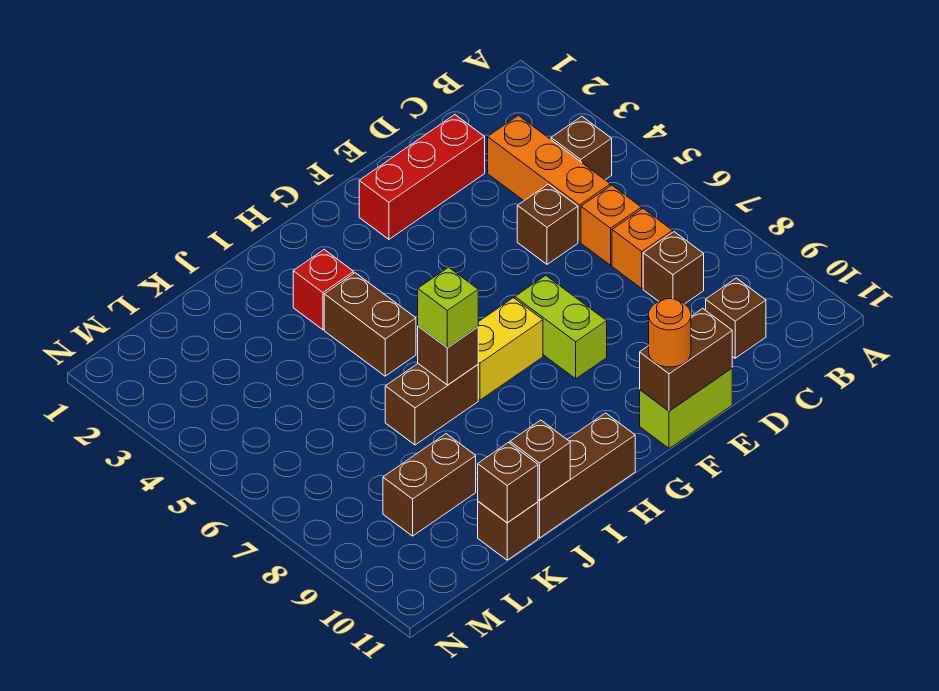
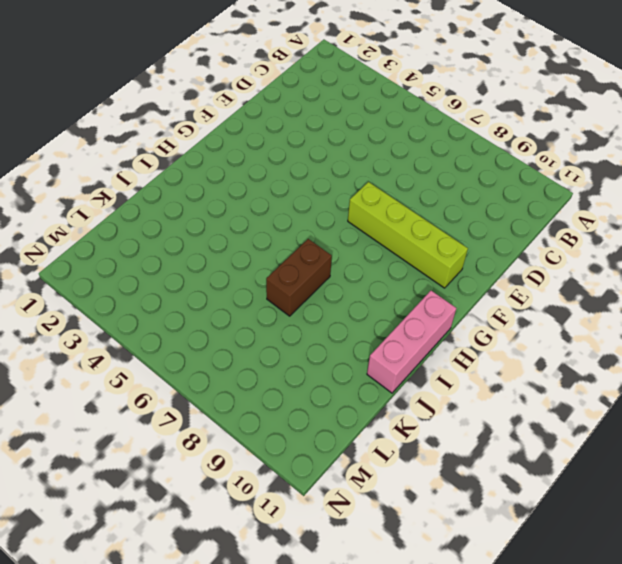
lime 1x4 brick [348,182,468,288] -> lime 1x2 brick [515,275,607,379]
pink 1x3 brick [367,291,456,393] -> brown 1x3 brick [538,413,635,538]
none -> brown 1x1 brick [551,116,612,180]
none -> orange 1x3 brick [488,115,610,242]
none -> orange 1x1 brick [581,185,641,265]

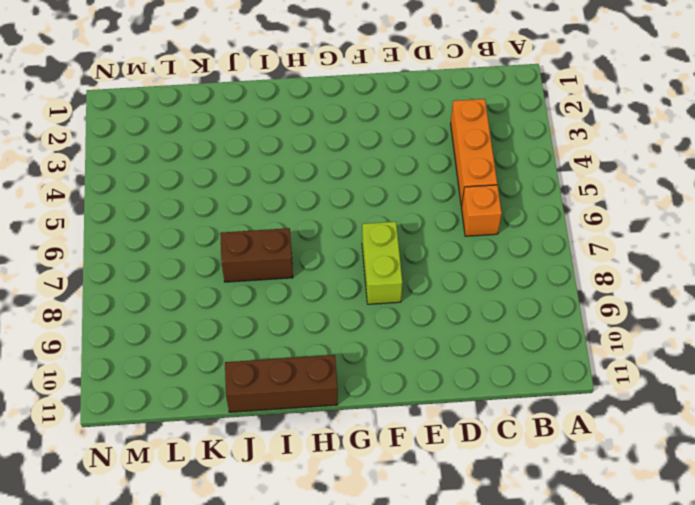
none -> brown 1x1 brick [551,116,612,180]
none -> orange 1x1 brick [612,209,673,288]
none -> brown 1x1 brick [643,232,704,304]

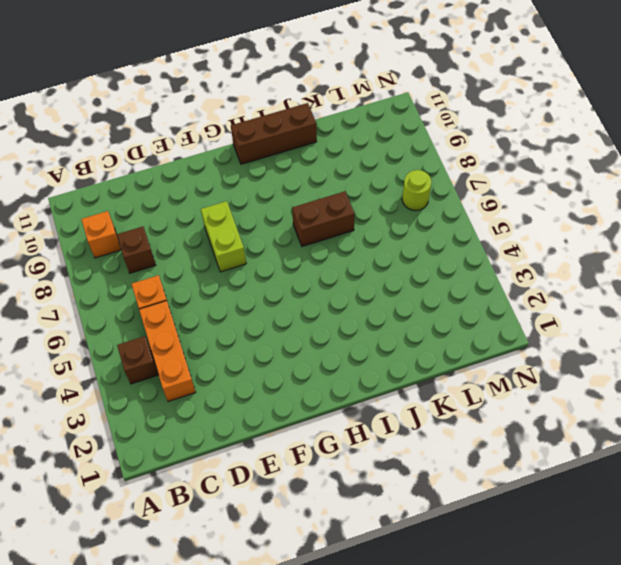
orange 1x1 brick [81,211,121,258] -> orange 1x1 brick moved to [612,209,673,288]
lime 1x1 round brick [402,170,431,210] -> none
none -> brown 1x1 brick [706,278,766,358]
none -> red 1x3 brick [359,115,485,239]
none -> brown 1x1 brick [517,184,578,264]

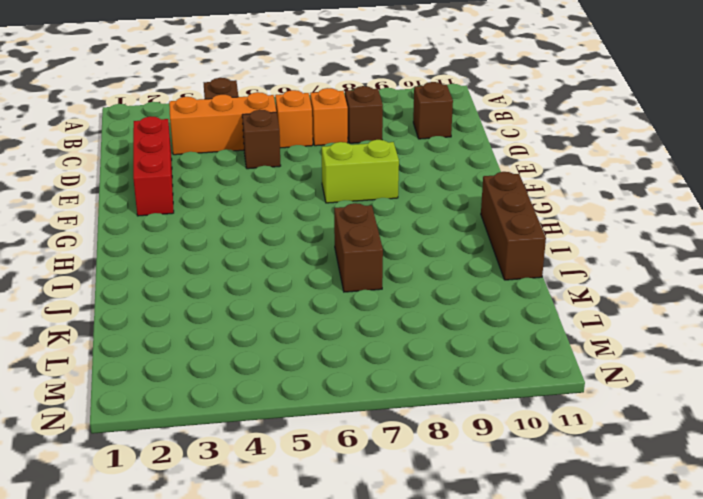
none -> lime 1x2 brick [640,368,732,449]
none -> yellow 1x2 brick [478,298,543,400]
none -> red 1x1 brick [293,250,354,330]

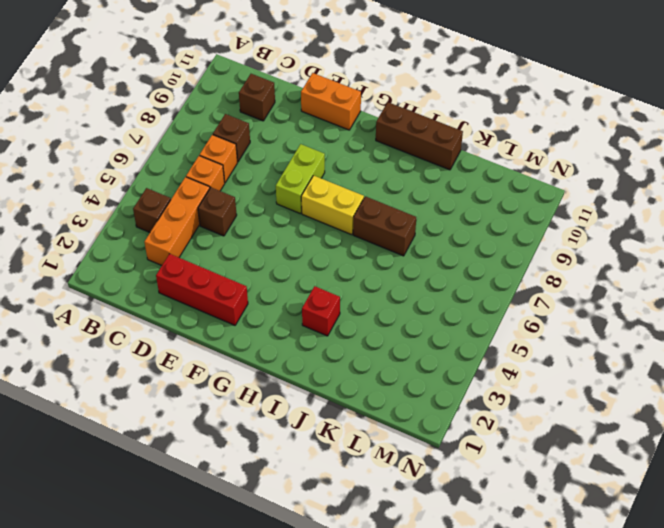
orange 1x2 brick [301,73,361,130] -> lime 1x2 brick [640,368,732,449]
none -> brown 1x2 brick [324,273,416,376]
none -> brown 1x2 brick [383,434,476,536]
none -> brown 1x1 brick [478,502,538,560]

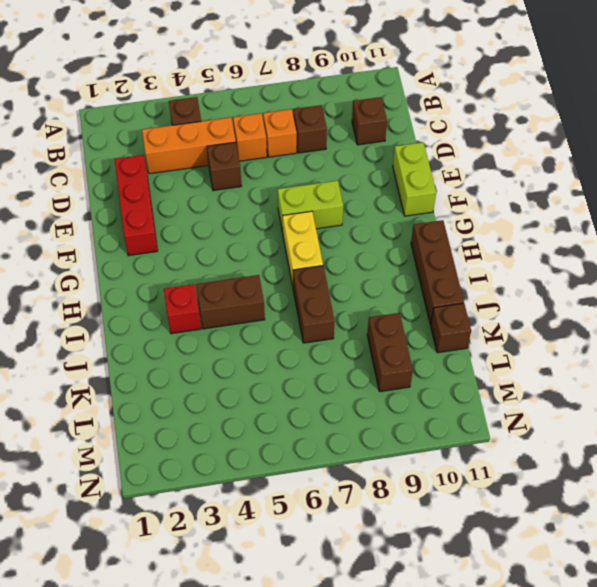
none -> brown 1x2 brick [640,308,732,411]
none -> brown 1x1 brick [418,326,478,385]
none -> brown 1x1 brick [510,420,570,500]

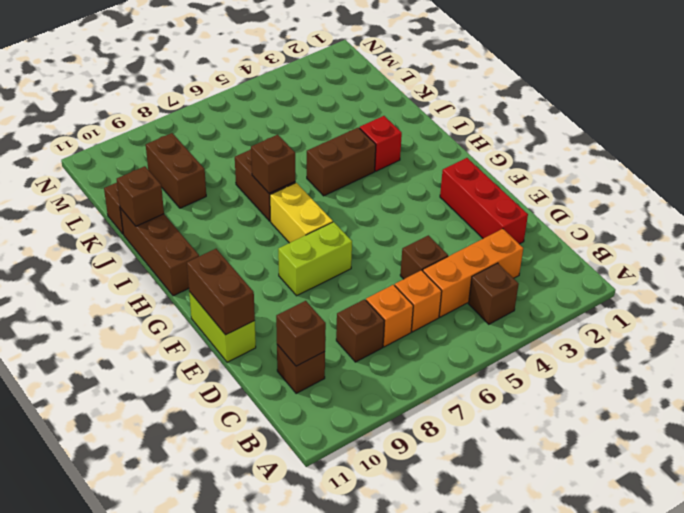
brown 1x1 brick [276,301,326,366] -> brown 1x1 brick moved to [478,443,538,523]
none -> orange 1x1 round brick [649,299,691,367]
none -> lime 1x1 brick [418,267,478,347]

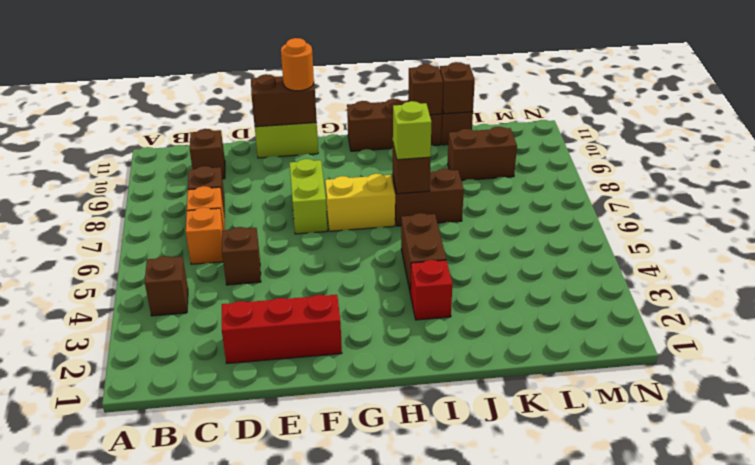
none -> orange 1x3 brick [488,115,610,242]

